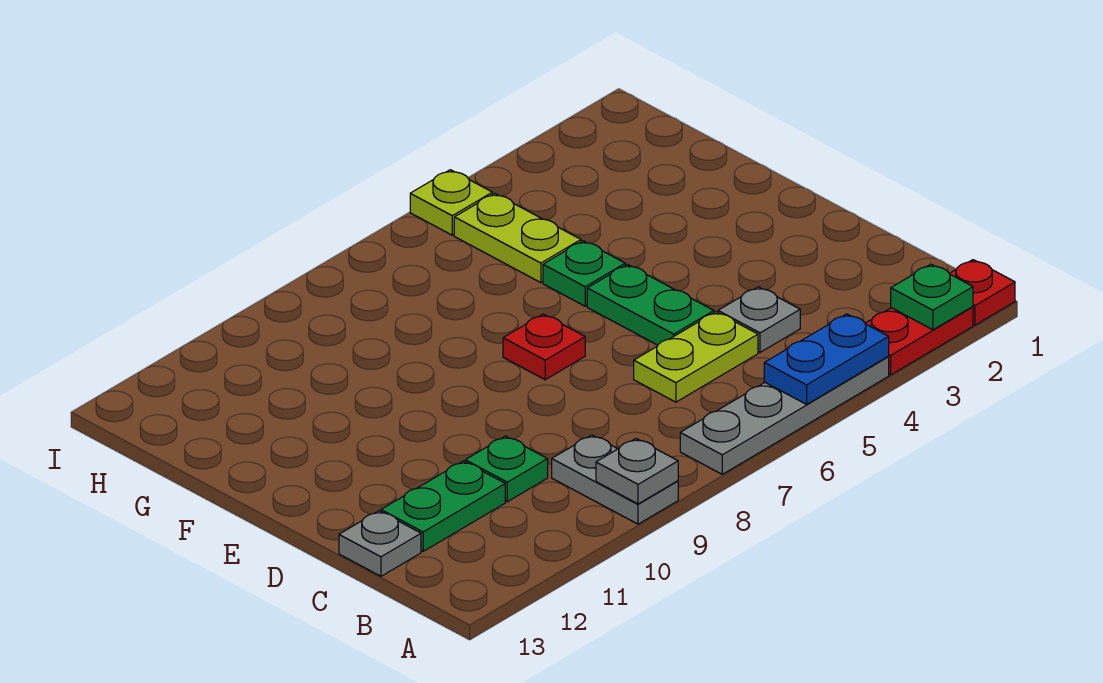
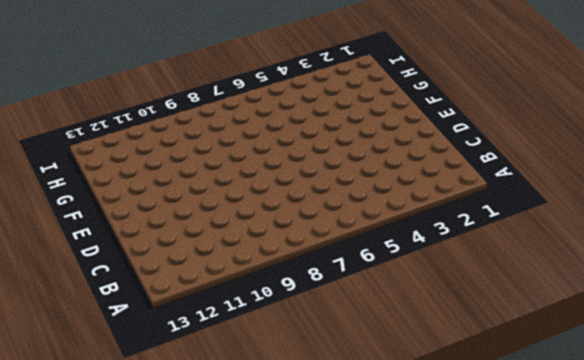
none -> red 1x1 plate [949,260,1015,325]
none -> red 1x2 plate [865,307,973,375]
none -> grey 1x4 plate [680,356,889,474]

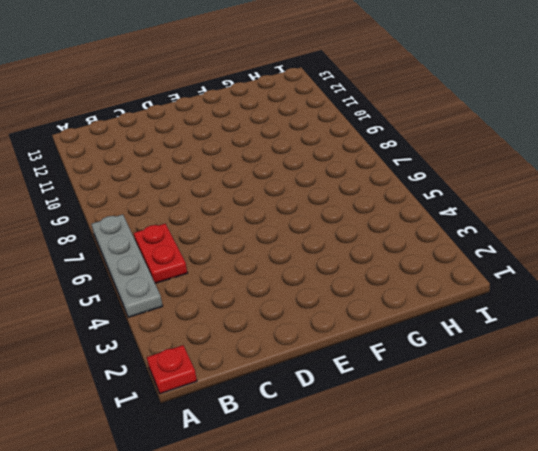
red 1x2 plate [134,224,187,283] -> red 1x2 plate moved to [865,307,973,375]
none -> grey 1x2 plate [552,435,678,524]
none -> grey 1x1 plate [718,287,800,352]
none -> lime 1x2 plate [634,312,758,402]

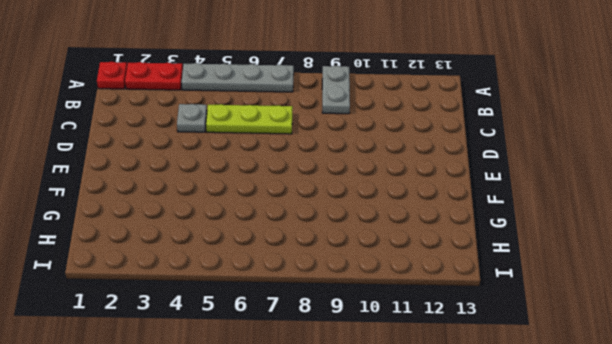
lime 1x3 plate [206,104,293,134] -> lime 1x2 plate [634,312,758,402]
none -> green 1x1 plate [465,436,548,502]
none -> green 1x2 plate [381,461,505,551]
none -> grey 1x1 plate [339,511,421,576]

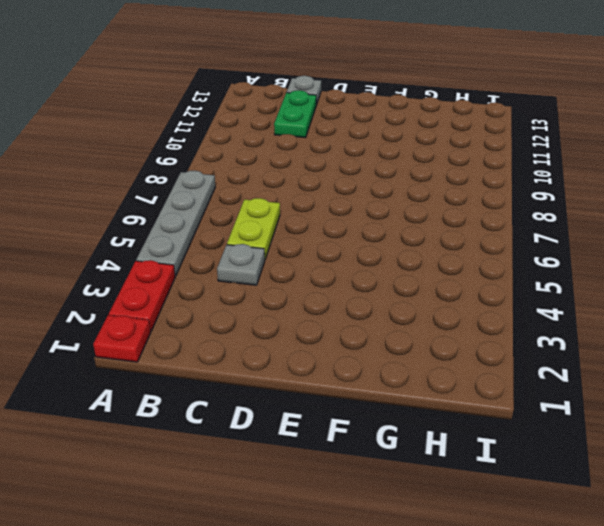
none -> grey 1x2 plate [552,435,678,524]
none -> green 1x1 plate [465,436,548,502]
none -> green 1x2 plate [587,264,714,345]

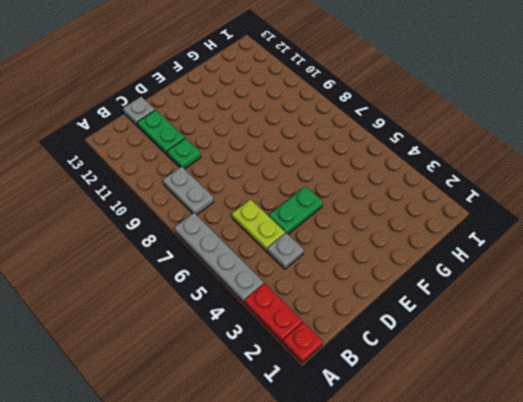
grey 1x2 plate [163,167,214,215] -> grey 1x2 plate turned to [552,435,678,524]
none -> red 1x1 plate [503,314,585,380]
none -> green 1x1 plate [543,241,625,306]
none -> lime 1x2 plate [454,193,581,283]

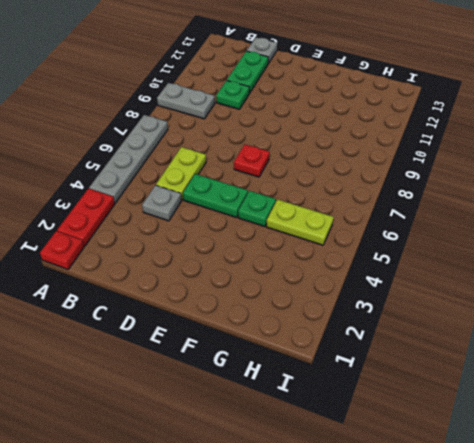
none -> lime 1x1 plate [410,170,492,235]
none -> green 1x1 plate [891,264,973,330]
none -> blue 1x2 plate [764,314,889,404]

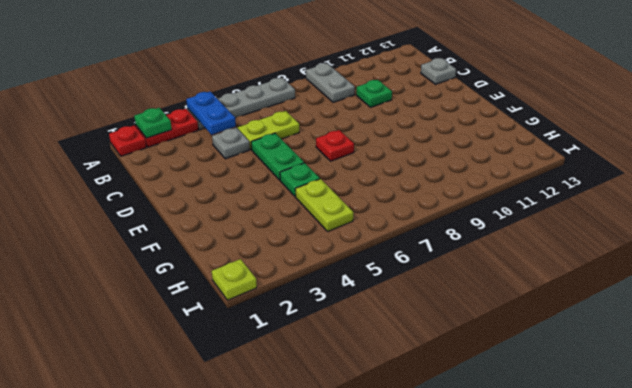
blue 1x2 plate [186,92,236,135] -> blue 1x2 plate turned to [764,314,889,404]
lime 1x1 plate [212,259,257,300] -> lime 1x1 plate moved to [410,170,492,235]
none -> green 1x2 plate [381,461,505,551]
none -> grey 1x1 plate [596,439,678,504]

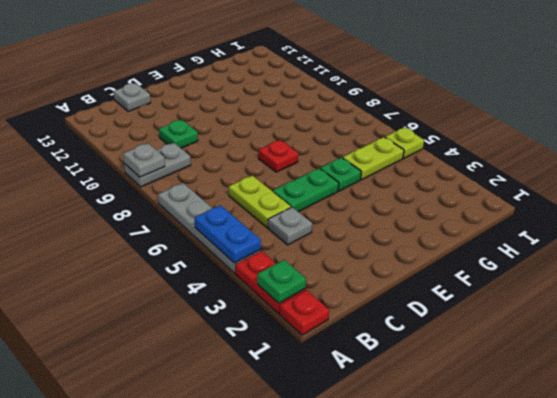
none -> green 1x2 plate [381,461,505,551]

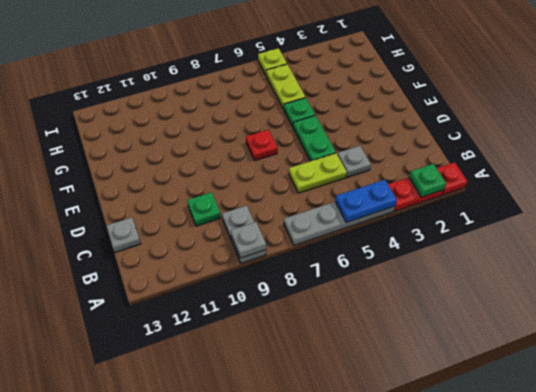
none -> green 1x2 plate [381,461,505,551]

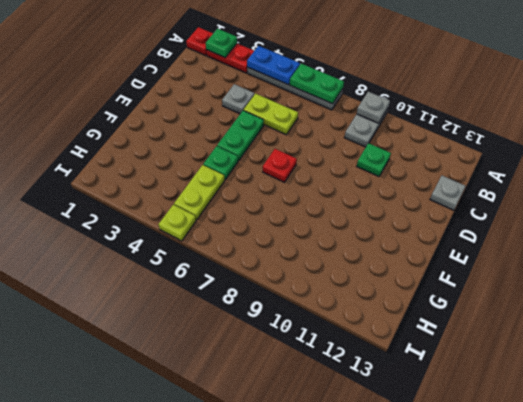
green 1x2 plate [290,64,344,104] -> green 1x2 plate moved to [381,461,505,551]

